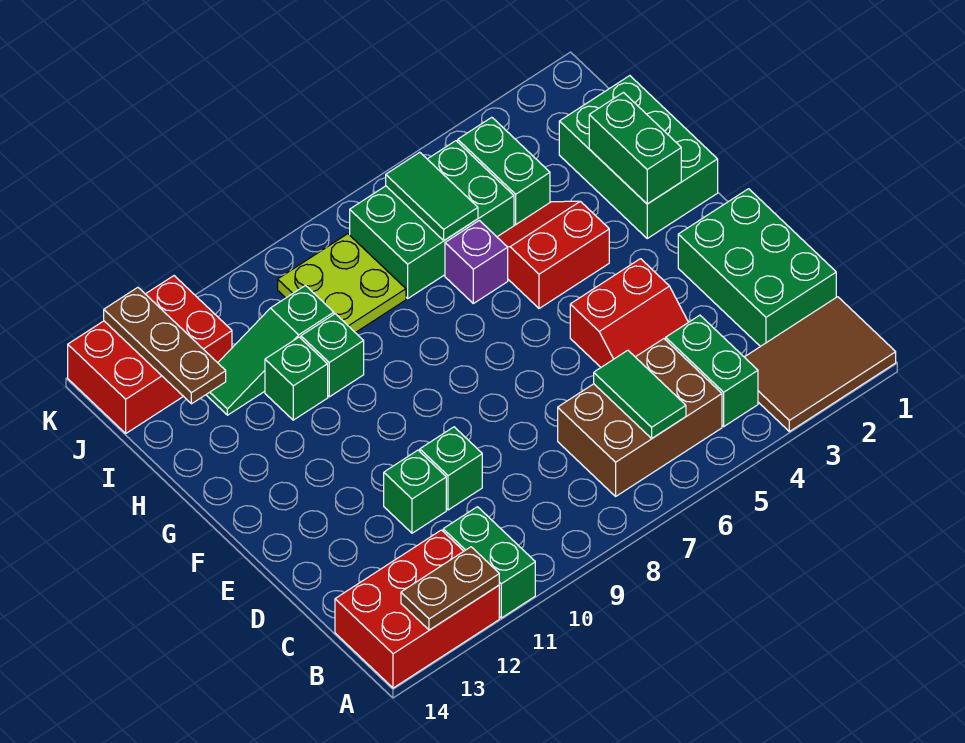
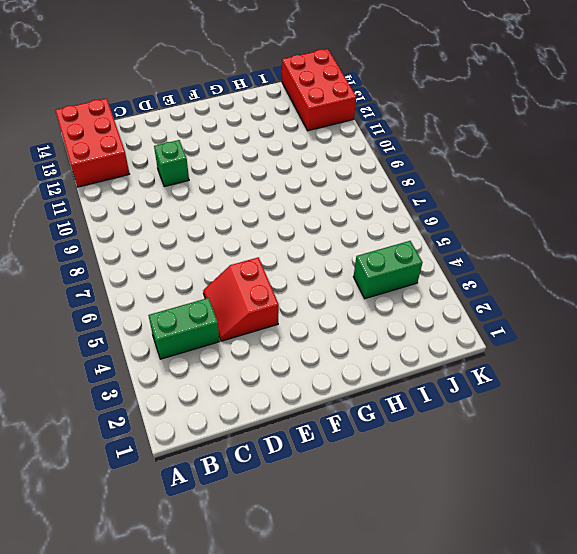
none -> brown 2x3 tile [745,297,896,432]
none -> green 1x2 brick [443,507,535,618]
none -> brown 2x3 brick [558,339,722,496]

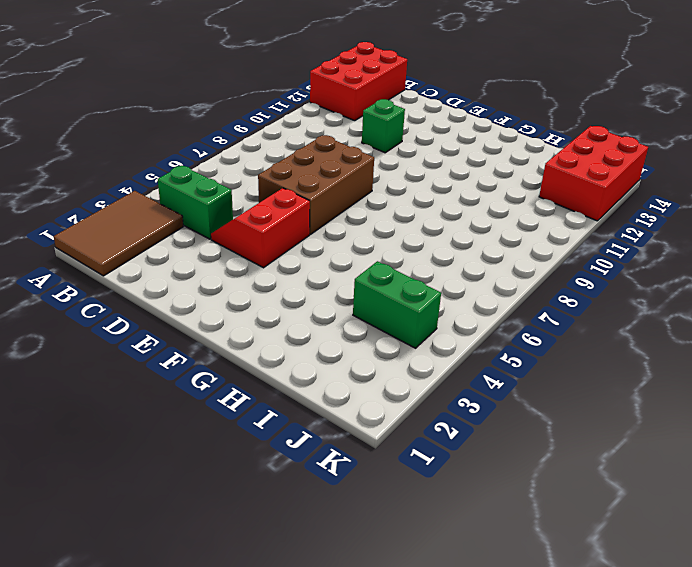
brown 2x3 brick [258,135,374,234] -> brown 2x3 brick moved to [558,339,722,496]
none -> green 1x2 brick [443,507,535,618]
none -> green 2x3 brick [678,189,836,347]
none -> green 1x1 brick [420,427,482,510]

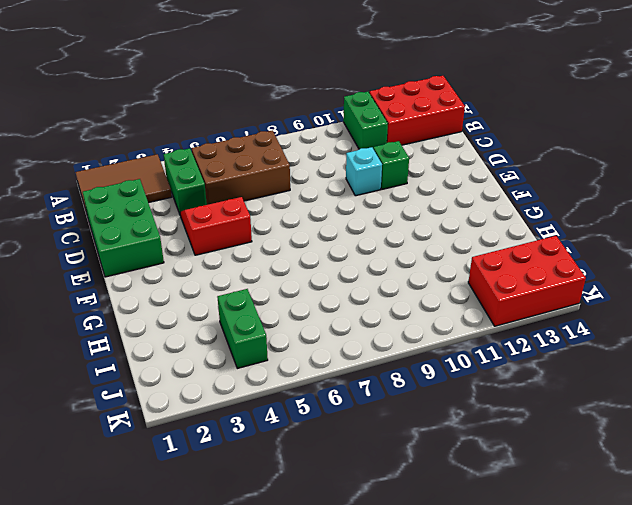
cyan 1x1 brick [346,147,382,196] -> green 1x1 brick [420,427,482,510]
none -> green 2x3 brick [559,76,718,238]
none -> red 2x2 slope [497,201,609,309]
none -> purple 1x1 brick [445,220,508,303]

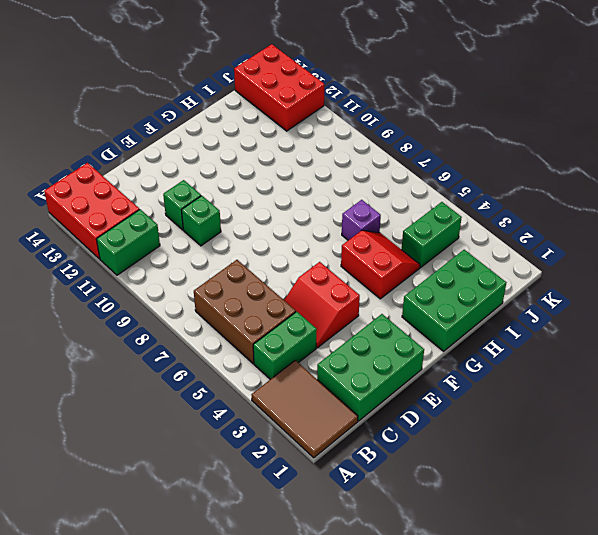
none -> green 1x1 brick [301,314,364,397]
none -> green 1x1 brick [265,337,328,420]
none -> green 2x3 brick [350,141,514,298]

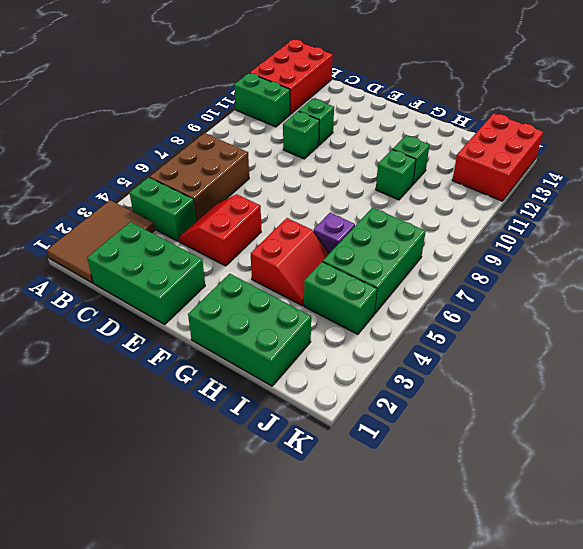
none -> lime 2x2 plate [278,234,406,333]
none -> green 1x3 slope [206,286,334,415]
none -> brown 1x2 plate [401,547,499,630]

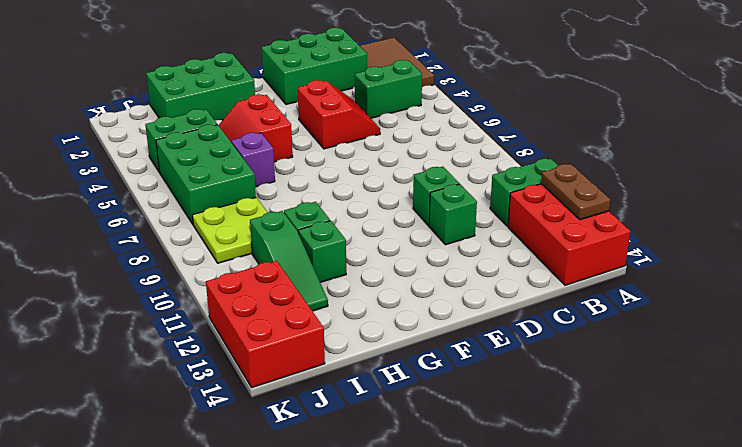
none -> brown 2x3 brick [558,339,722,496]
none -> green 1x2 tile [594,350,686,438]
none -> green 1x2 brick [589,93,681,204]

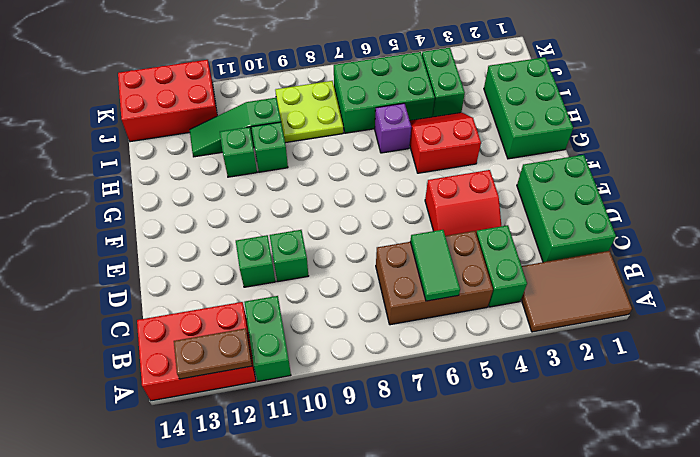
none -> green 1x2 brick [589,93,681,204]
none -> green 1x2 tile [386,152,478,240]
none -> brown 1x3 plate [104,287,226,404]

